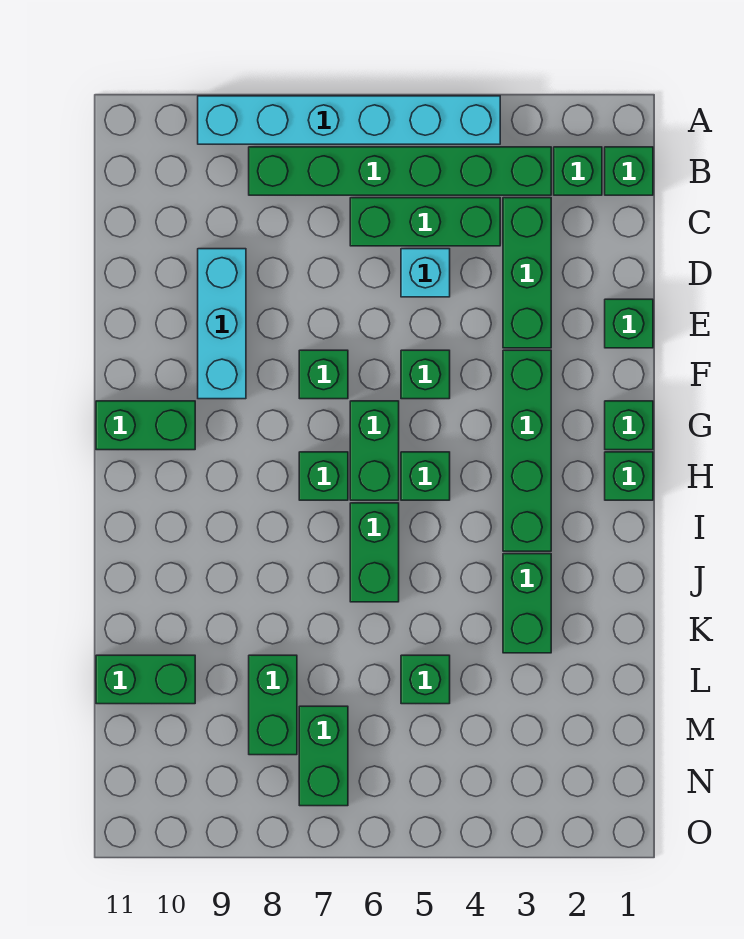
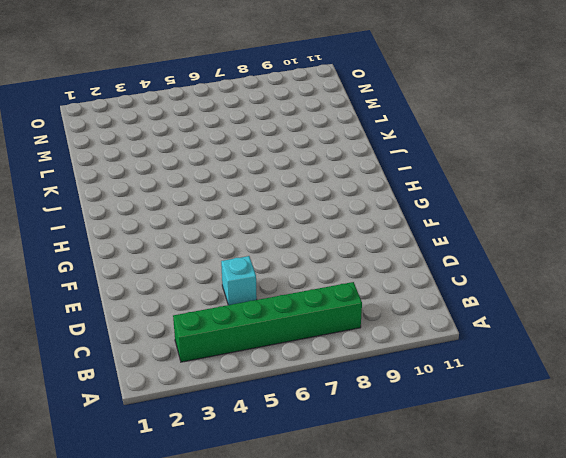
none -> cyan 1x6 brick [198,96,500,144]
none -> green 1x1 brick [605,147,653,195]
none -> green 1x1 brick [554,147,602,195]

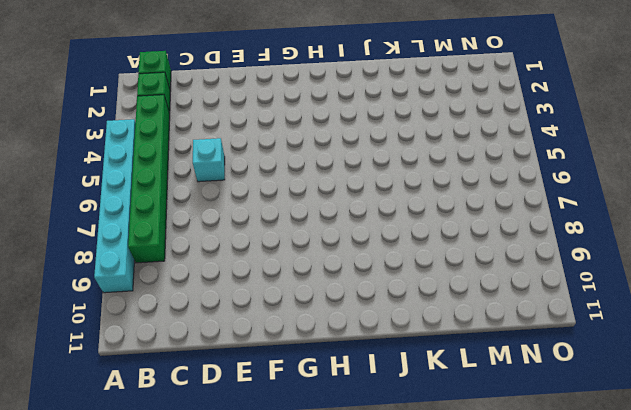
none -> green 1x3 brick [503,198,551,348]
none -> green 1x3 brick [350,198,500,246]
none -> cyan 1x3 brick [198,249,246,399]

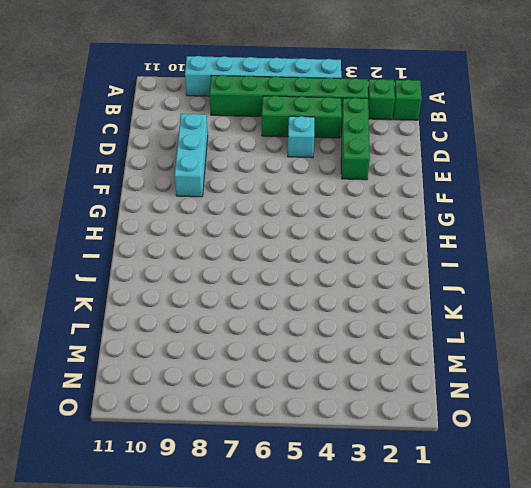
none -> green 1x1 brick [605,299,653,348]
none -> green 1x4 brick [503,350,551,551]
none -> green 1x1 brick [401,350,450,399]

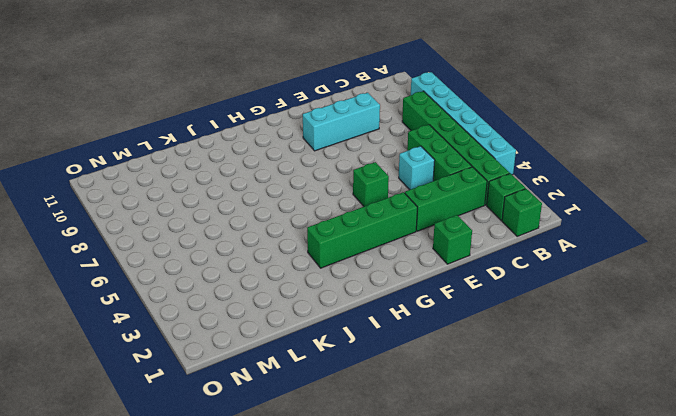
none -> green 1x1 brick [299,350,348,399]
none -> green 1x1 brick [605,401,653,450]
none -> green 1x2 brick [350,401,399,500]

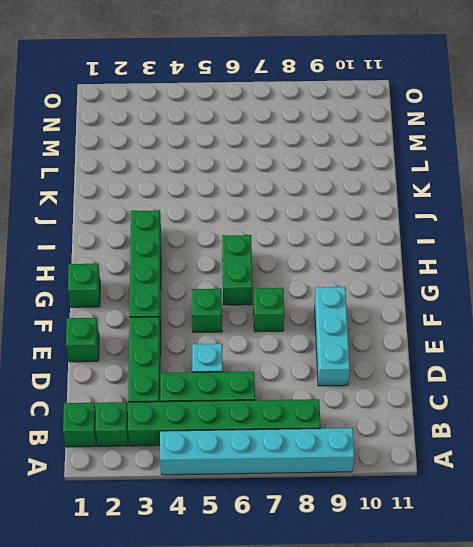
none -> green 1x2 brick [96,401,195,450]
none -> green 1x1 brick [605,452,653,500]
none -> green 1x1 brick [401,452,450,500]

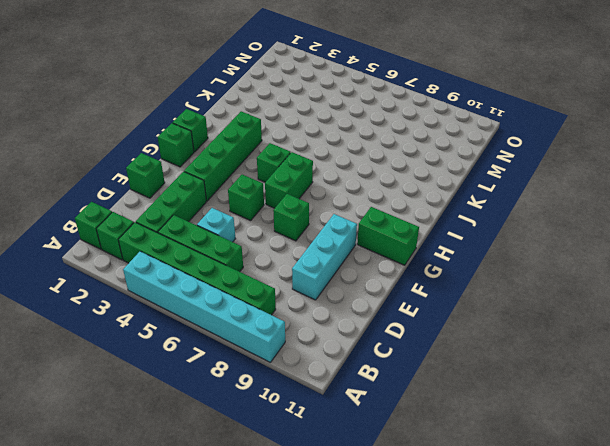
none -> green 1x1 brick [299,452,348,500]
none -> green 1x2 brick [350,503,399,602]
none -> green 1x2 brick [503,554,551,653]

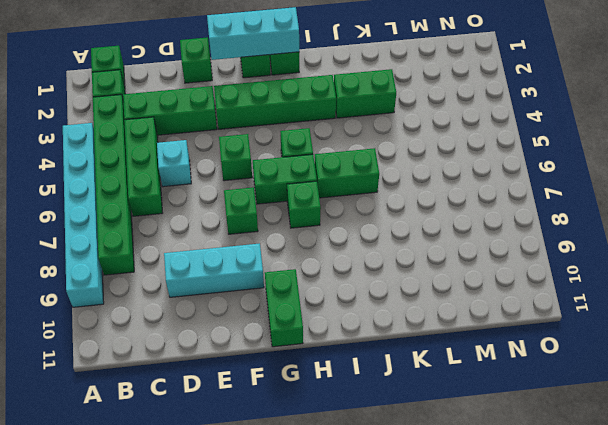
cyan 1x3 brick [207,7,299,60] -> none
none -> green 1x1 brick [401,655,450,704]
none -> green 1x2 brick [249,655,297,755]
none -> green 1x2 brick [96,655,195,704]

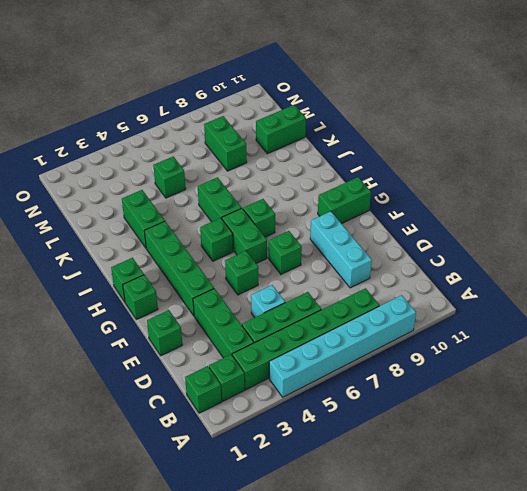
none -> green 1x2 brick [299,706,348,806]

